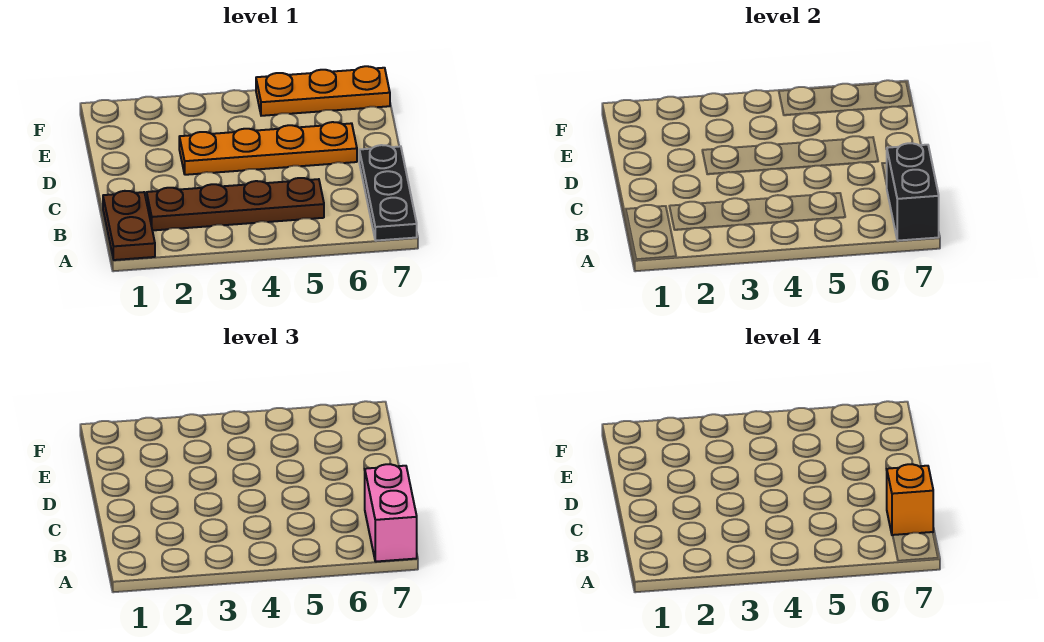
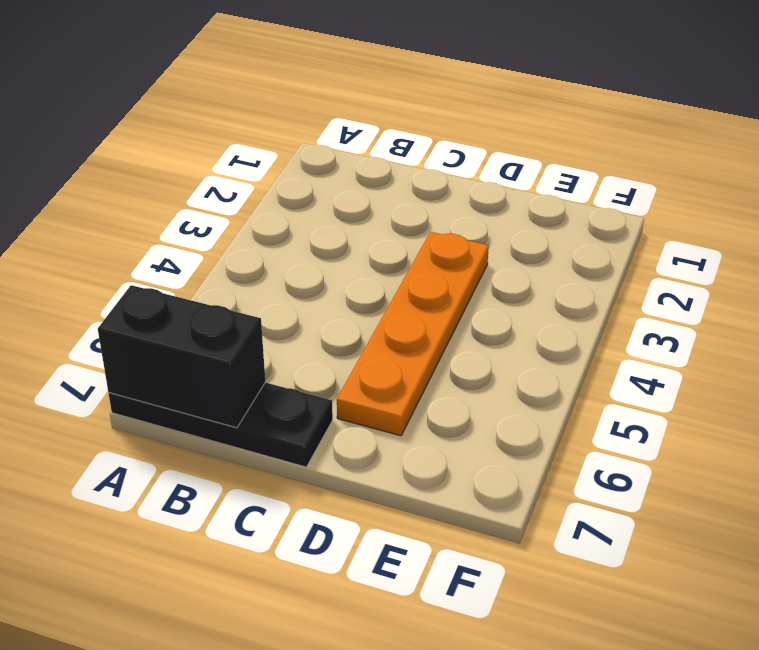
none -> brown 1x2 plate [103,191,155,260]
none -> brown 1x4 plate [147,178,324,231]

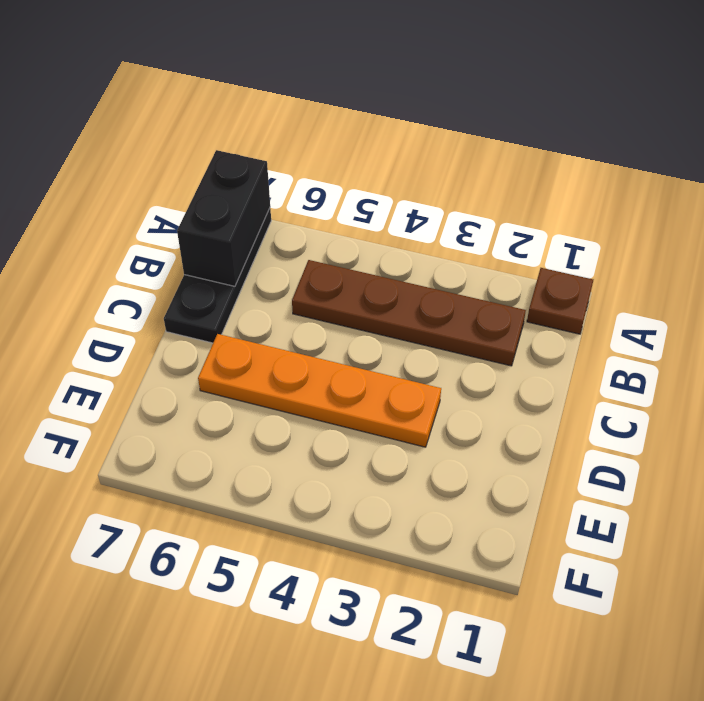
brown 1x1 plate [527,268,593,334] -> brown 1x2 plate [103,191,155,260]
none -> orange 1x3 plate [256,66,390,116]
none -> pink 1x2 brick [365,464,417,562]

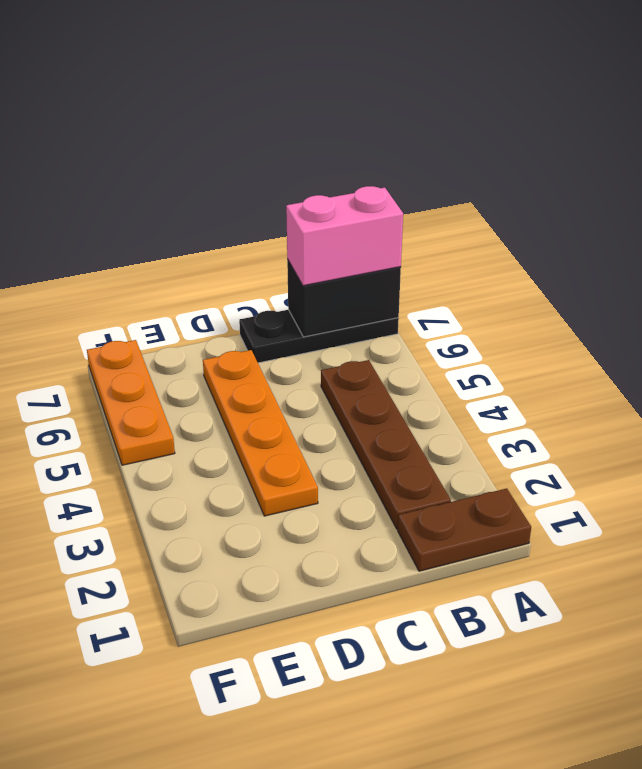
none -> orange 1x1 brick [887,464,933,535]

